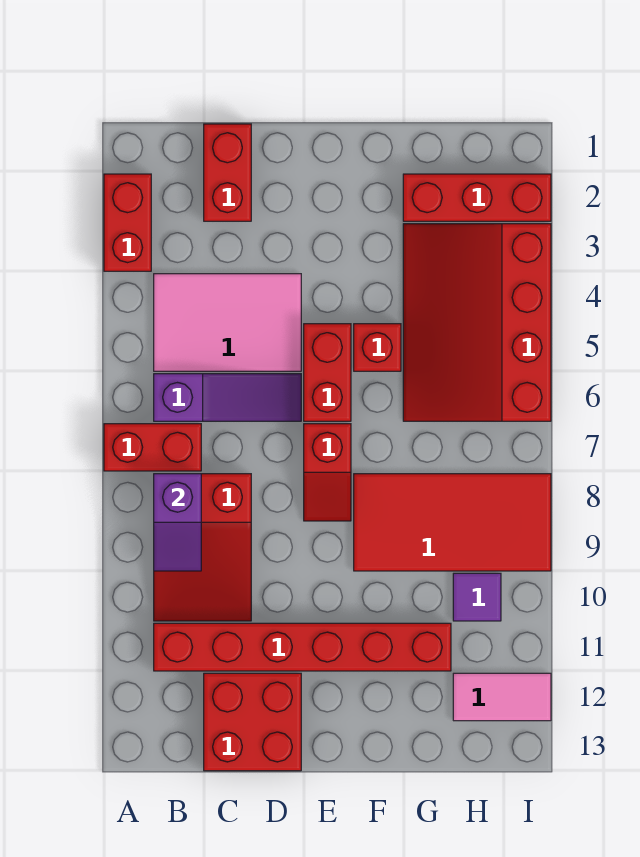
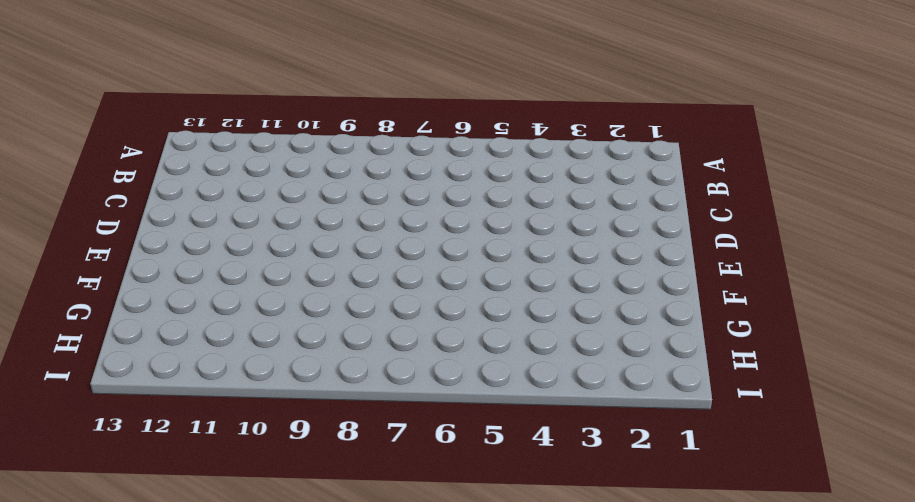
none -> red 1x2 brick [104,174,151,271]
none -> red 1x2 brick [104,424,201,471]
none -> pink 2x3 tile [154,274,301,371]

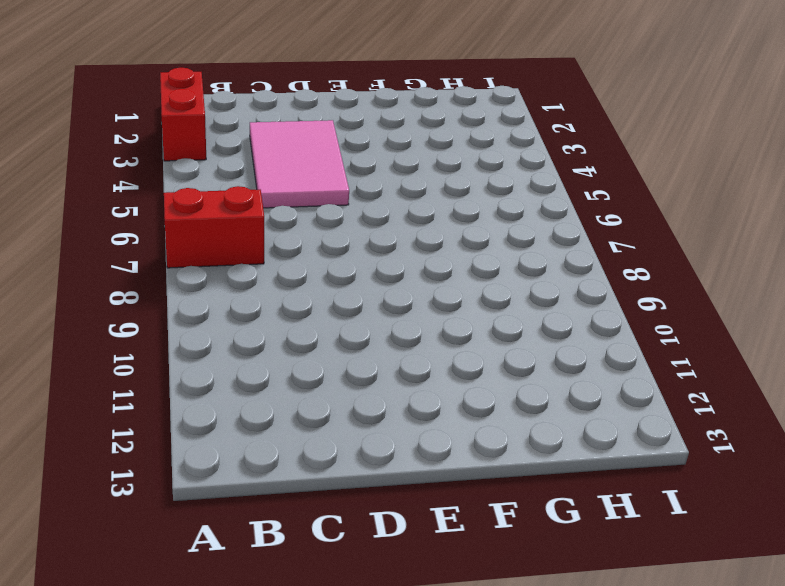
pink 2x3 tile [250,120,349,208] -> pink 2x3 tile turned to [154,274,301,371]
none -> purple 1x3 slope [154,374,301,421]
none -> red 2x3 slope [154,474,251,621]
none -> red 1x6 brick [154,623,451,671]

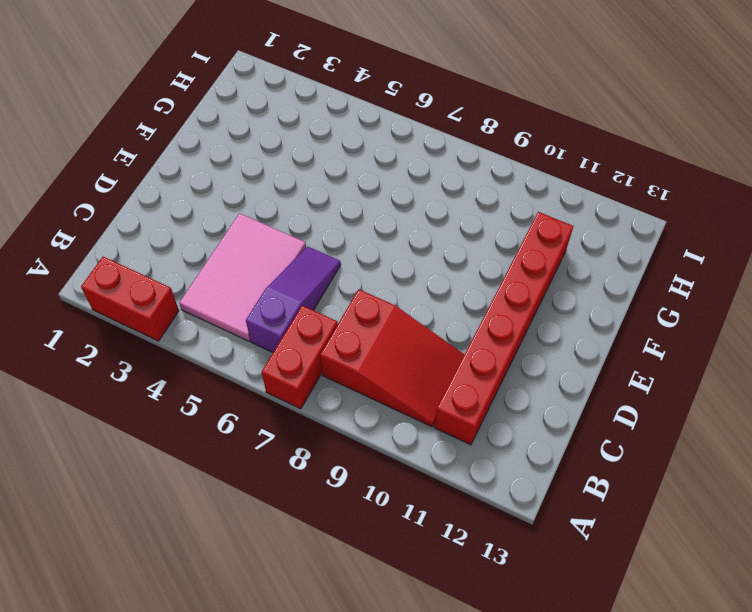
none -> red 1x2 brick [204,124,251,221]
none -> red 2x2 brick [204,673,301,771]
none -> red 1x2 brick [304,324,351,421]

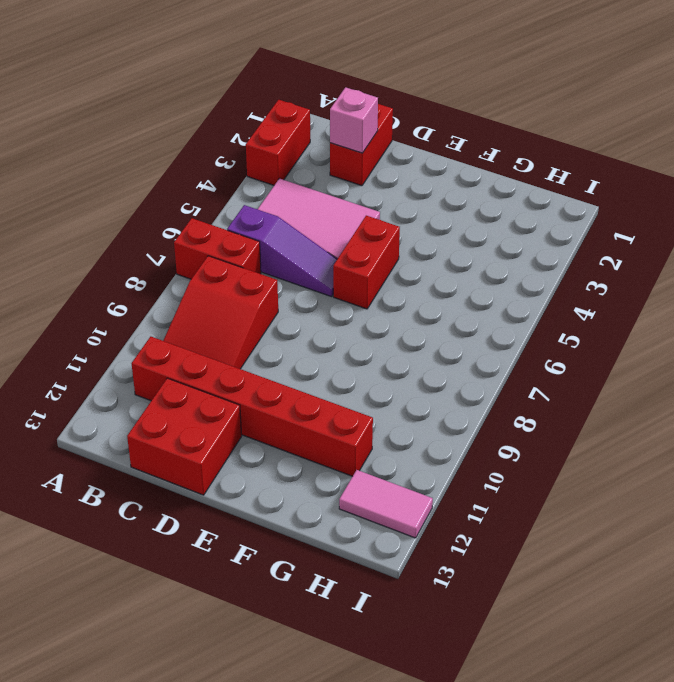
pink 1x1 brick [330,87,378,153] -> none
none -> red 1x2 slope [304,424,351,521]
none -> red 1x1 brick [354,324,401,371]
none -> red 2x4 tile [354,474,551,571]

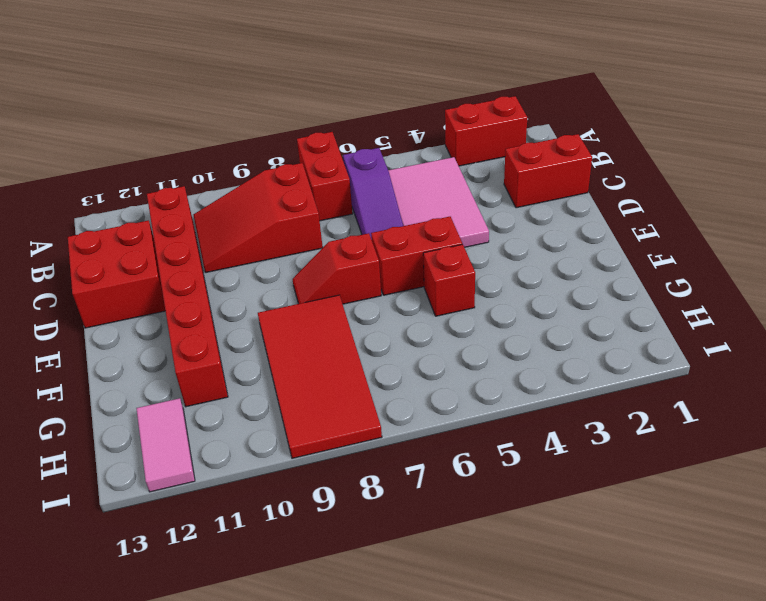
none -> red 1x3 brick [403,174,551,221]
none -> red 3x4 slope [403,224,551,421]
none -> purple 1x1 tile [453,573,501,621]

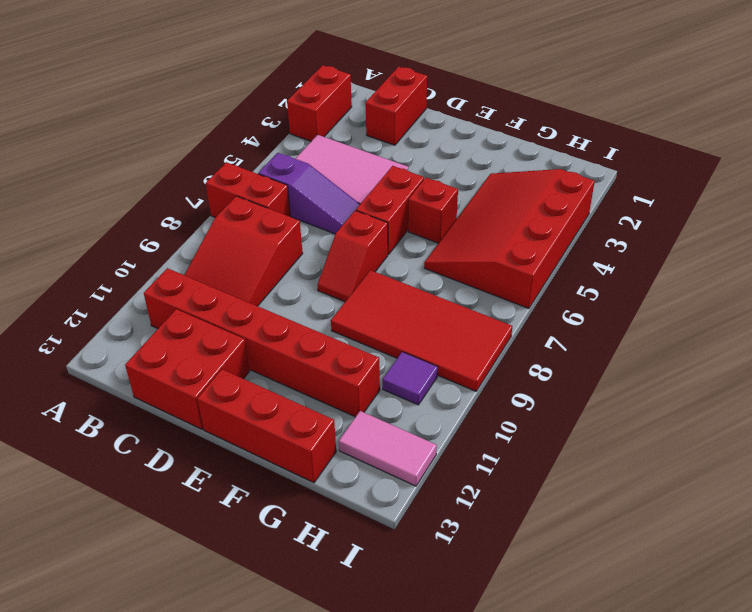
red 1x3 brick [197,369,336,483] -> red 1x3 brick moved to [403,174,551,221]
none -> purple 1x2 slope [154,474,201,571]

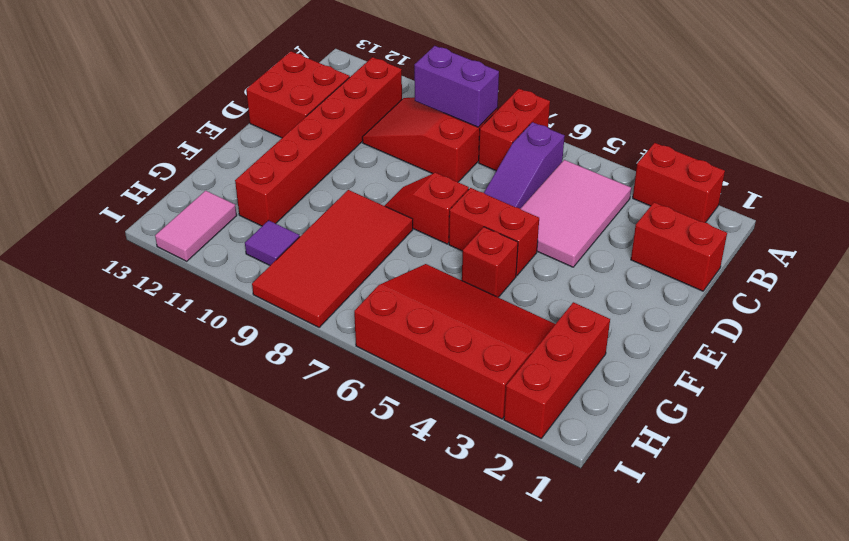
purple 1x2 brick [414,46,499,127] -> purple 1x2 slope [154,474,201,571]

